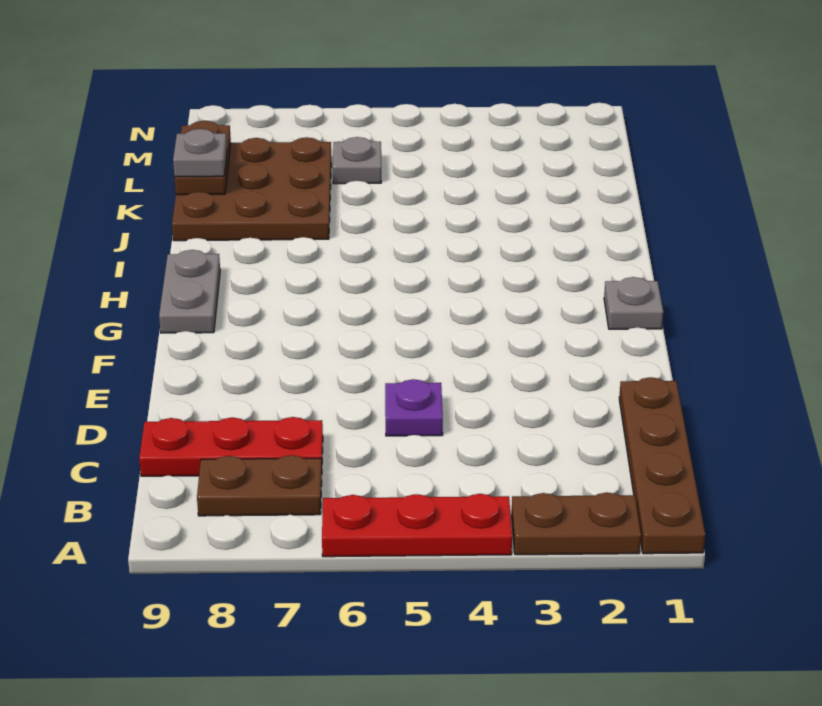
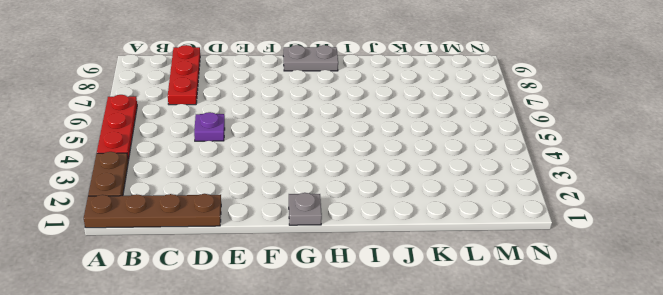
none -> brown 1x2 plate [197,455,322,516]
none -> brown 3x3 plate [172,137,331,241]
none -> grey 1x1 plate [333,137,381,184]

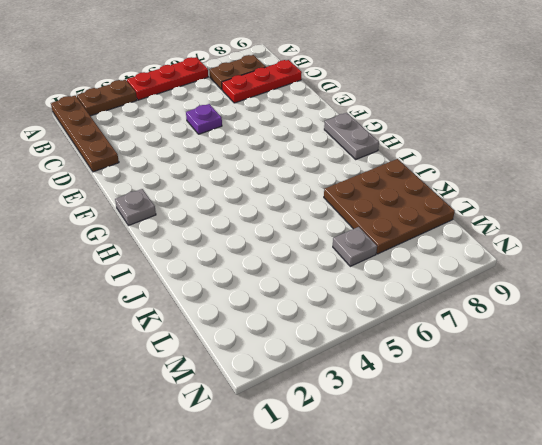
none -> brown 1x2 plate [174,121,231,195]
none -> grey 1x1 plate [173,129,227,177]

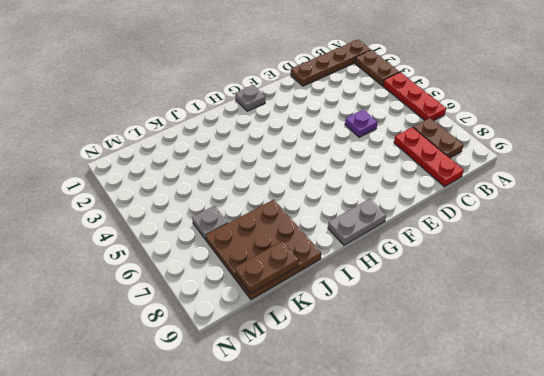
none -> grey 1x1 plate [173,129,227,177]

